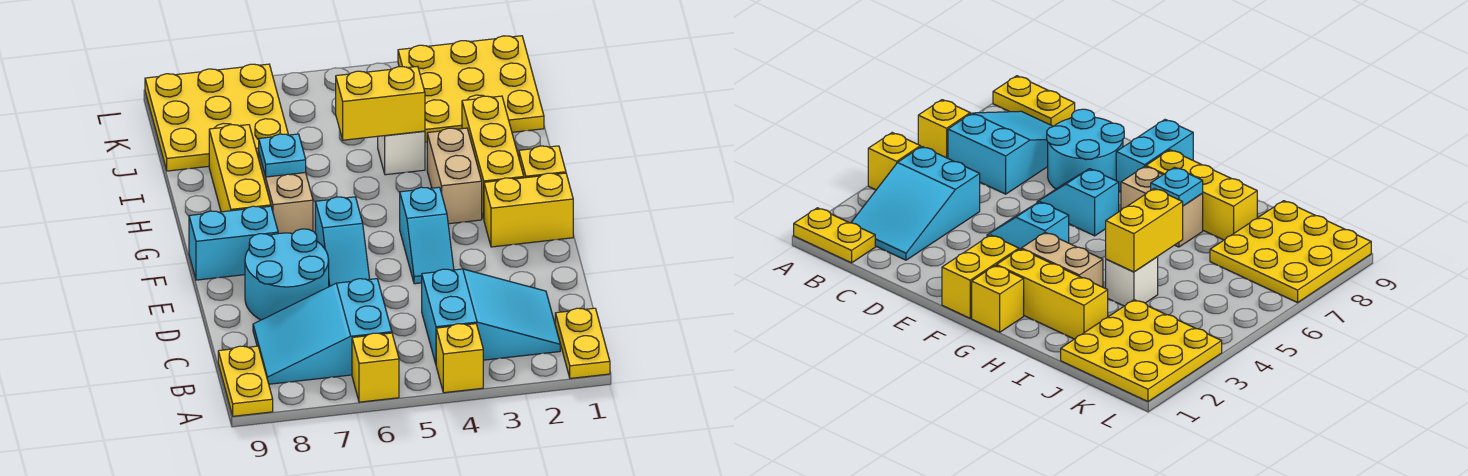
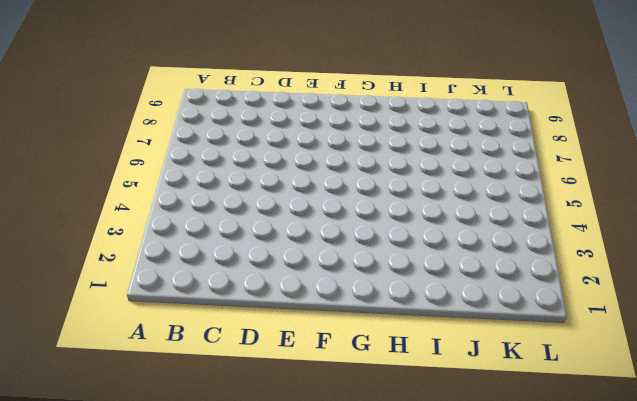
none -> yellow 1x2 plate [555,308,610,378]
none -> yellow 1x1 brick [436,324,483,393]
none -> yellow 1x1 brick [352,333,399,402]

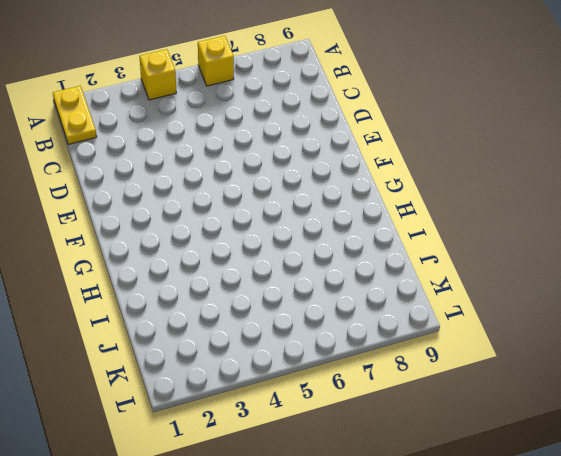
none -> yellow 1x2 plate [218,346,273,416]
none -> cyan 2x3 slope [422,269,560,364]
none -> cyan 2x3 slope [253,279,392,384]

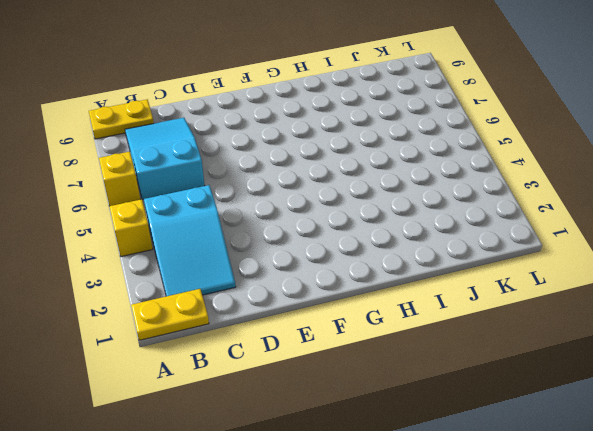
none -> cyan 2x2 round brick [245,229,329,320]
none -> cyan 1x2 slope [400,187,454,284]
none -> cyan 1x2 slope [315,197,369,287]

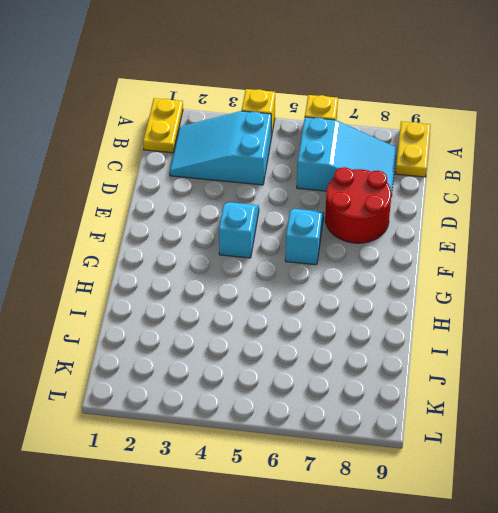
red 2x2 round brick [325,167,391,243] -> cyan 2x2 round brick [245,229,329,320]
none -> yellow 1x2 brick [484,173,573,247]
none -> cyan 1x2 brick [189,206,278,280]
none -> yellow 1x1 brick [519,146,566,178]

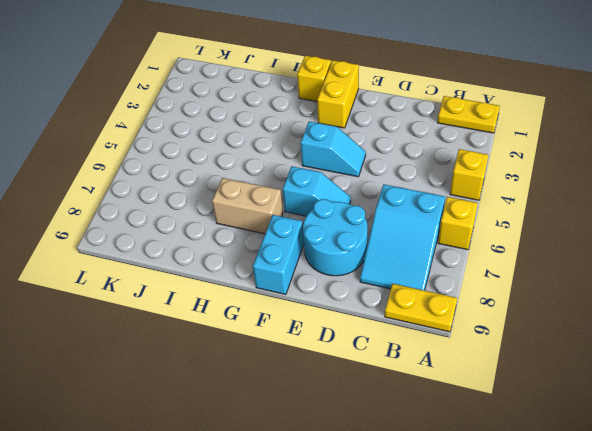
none -> cyan 2x3 slope [422,269,560,364]
none -> yellow 1x3 brick [462,96,524,219]
none -> tan 1x2 brick [427,128,482,224]

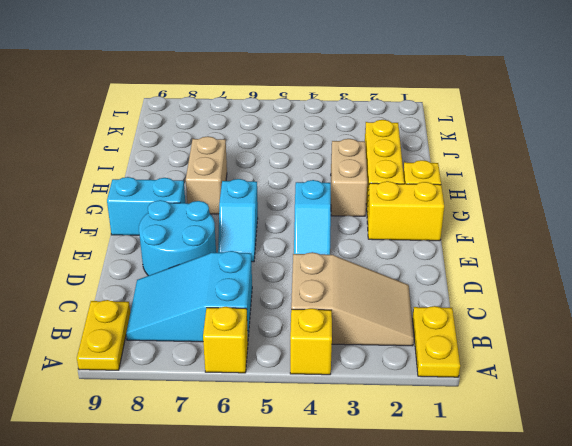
tan 2x3 slope [291,252,414,346] -> cyan 2x3 slope [422,269,560,364]
none -> yellow 1x3 brick [209,125,271,212]
none -> white 1x1 brick [378,131,425,175]
none -> yellow 3x3 plate [398,36,544,142]

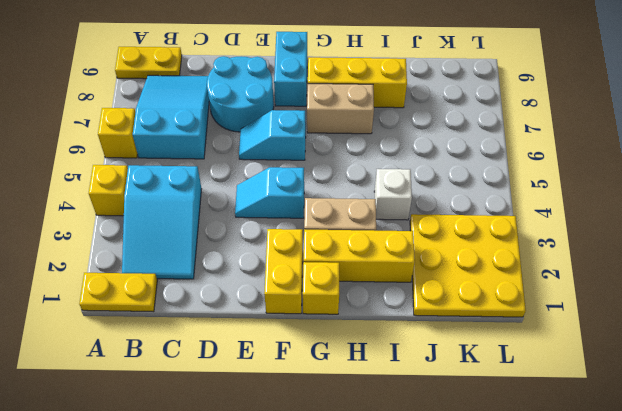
none -> yellow 3x3 plate [145,64,288,171]
none -> cyan 1x1 plate [259,134,306,177]
none -> yellow 1x2 brick [336,66,425,140]

